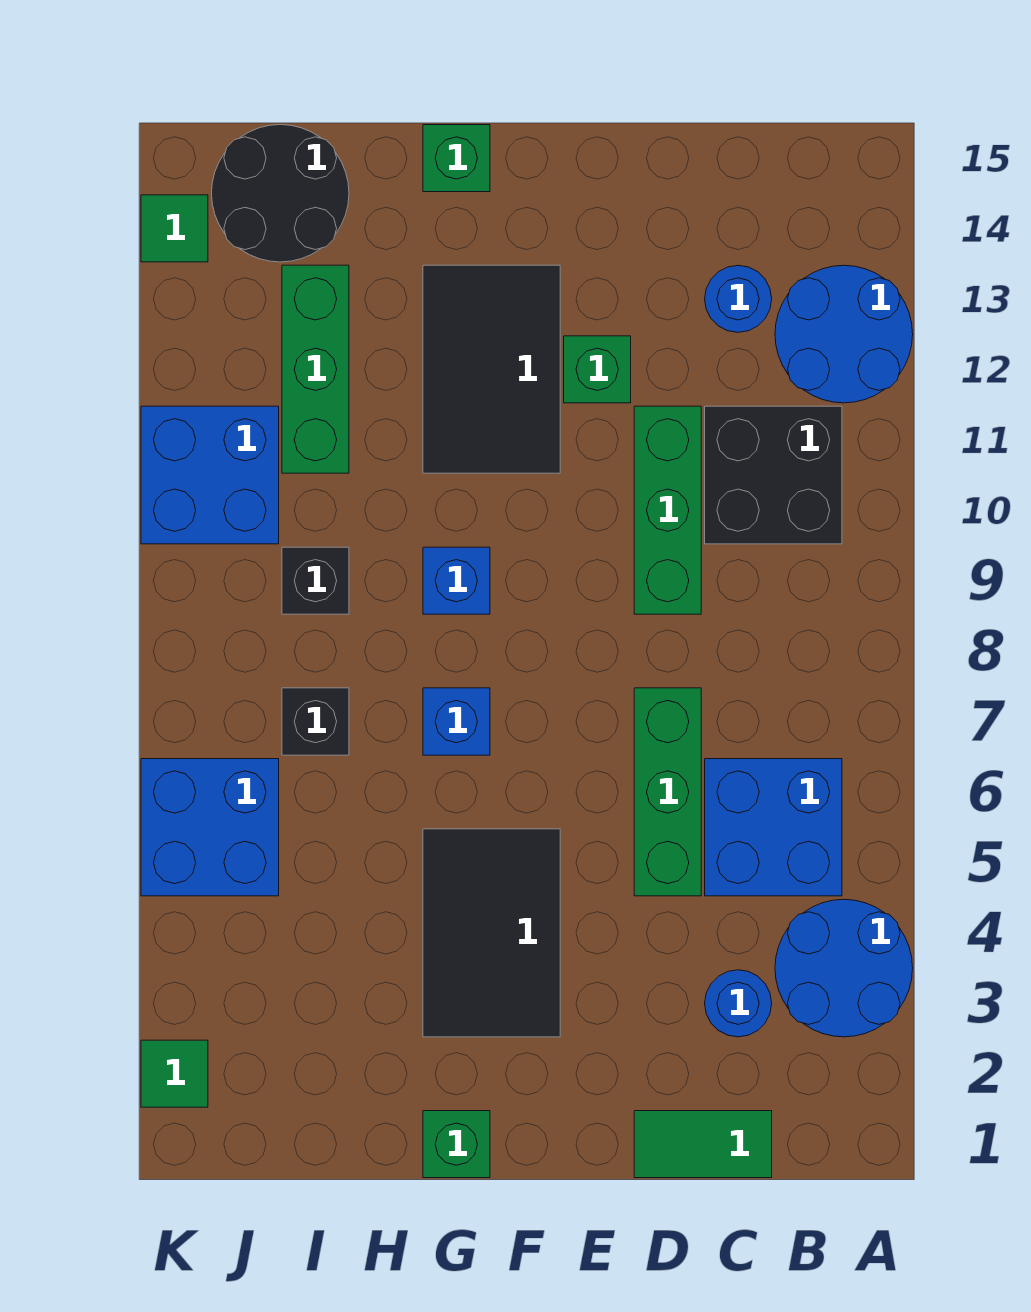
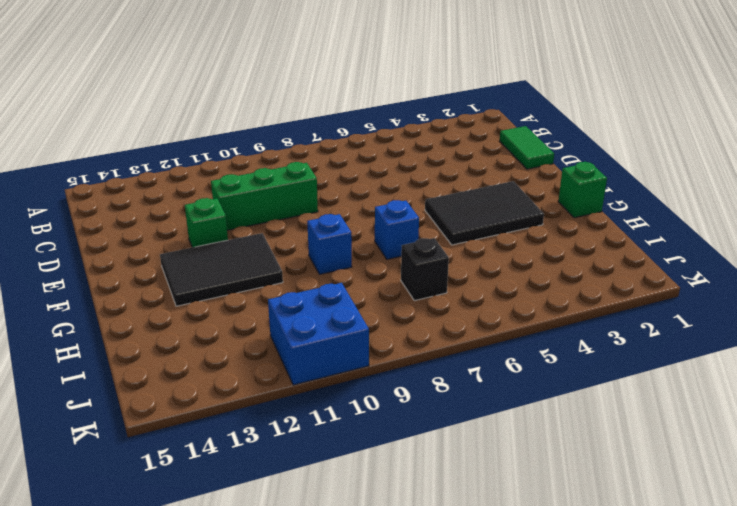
none -> blue 2x2 round brick [775,899,913,1037]
none -> blue 2x2 round brick [775,265,913,403]
none -> blue 2x2 brick [705,759,842,896]

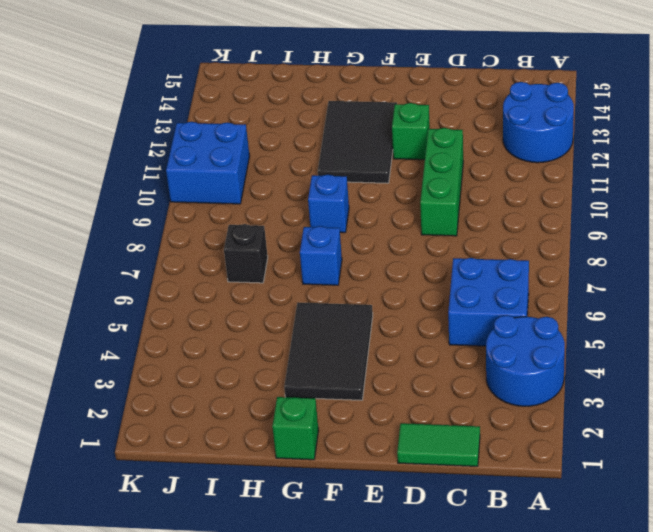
none -> black 2x2 brick [705,406,842,544]
none -> blue 1x1 round brick [705,970,772,1037]
none -> blue 1x1 round brick [705,265,772,332]

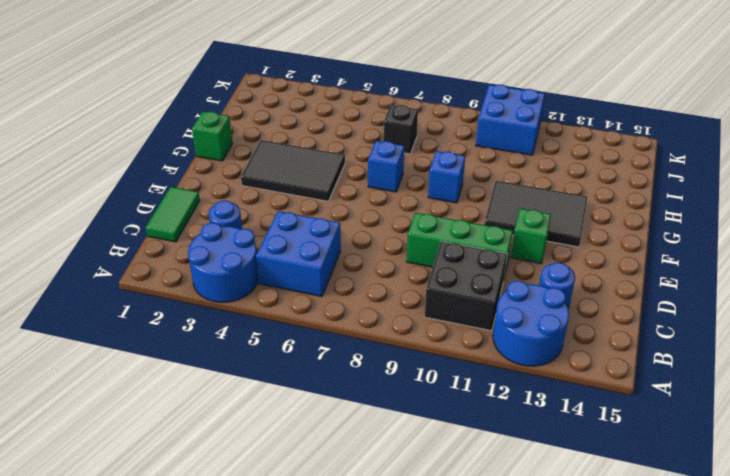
none -> green 1x3 brick [634,688,701,896]
none -> green 1x1 brick [423,125,490,192]
none -> black 1x1 brick [282,547,349,614]

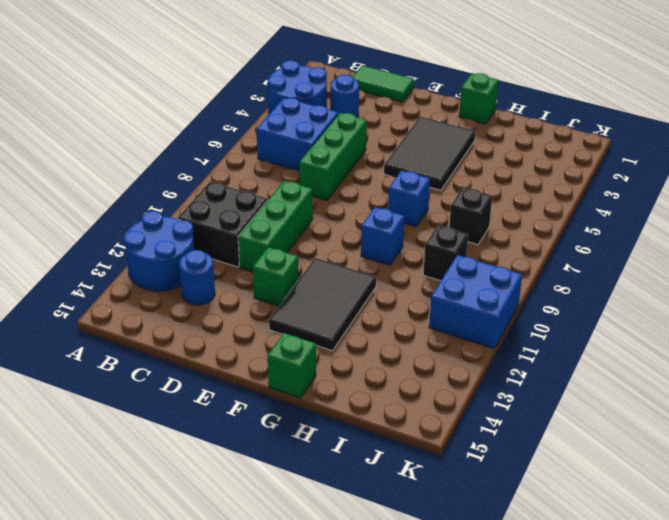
none -> green 1x3 brick [282,265,349,473]
none -> black 2x2 round brick [212,125,349,262]
none -> blue 2x2 brick [141,759,279,896]

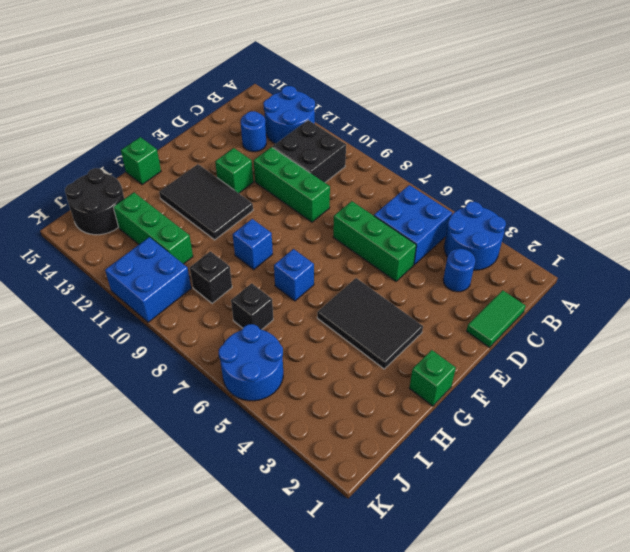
blue 2x2 round brick [218,324,283,401] -> blue 2x2 brick [141,759,279,896]
none -> green 1x1 tile [141,1040,208,1107]
none -> green 1x1 tile [141,195,208,262]

